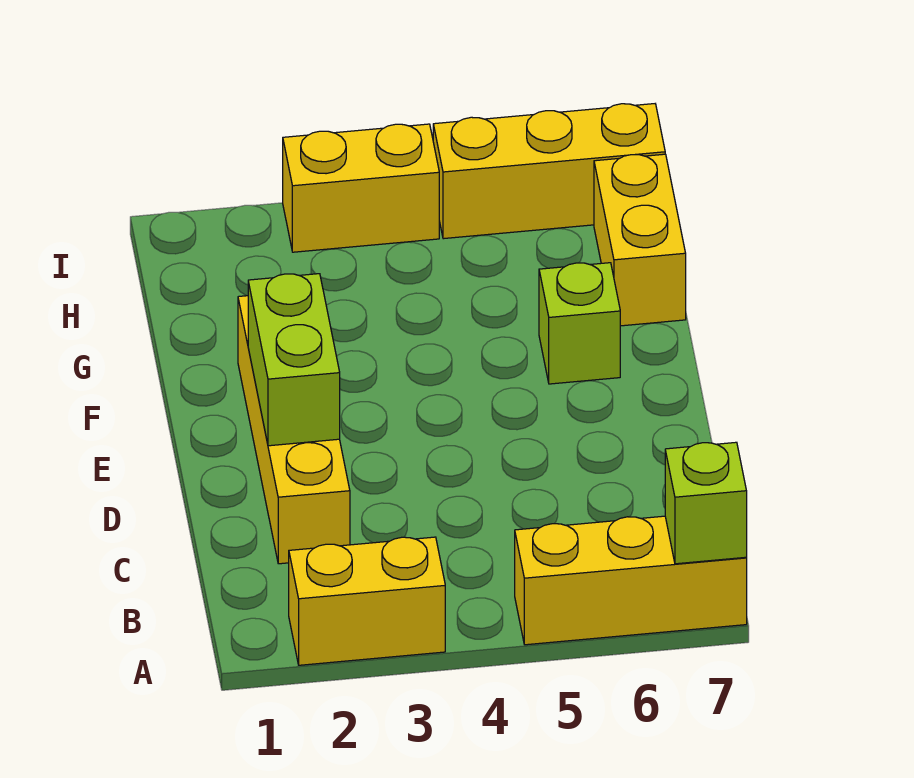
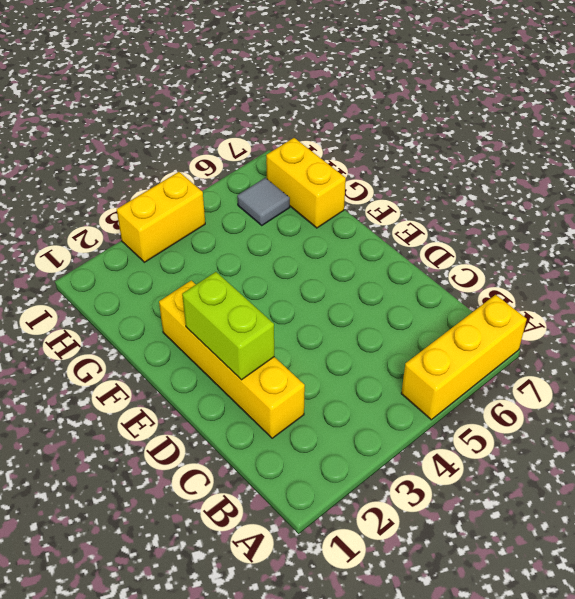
grey 1x1 tile [237,178,290,225] -> none
none -> yellow 1x2 brick [289,537,445,665]
none -> lime 1x1 brick [539,263,620,384]

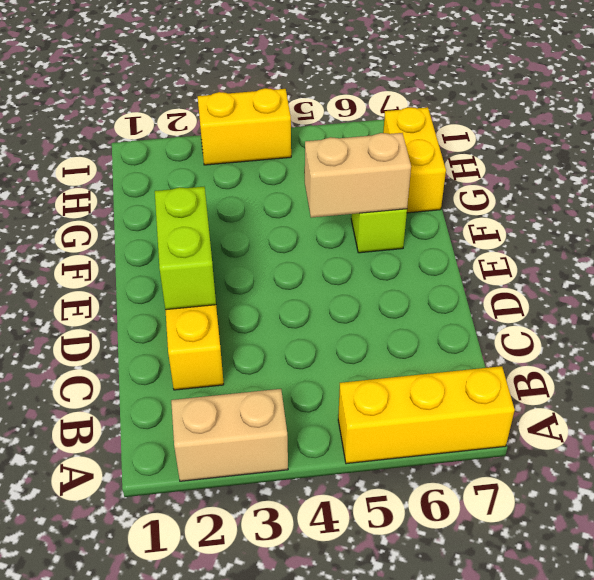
tan 1x2 brick [171,389,288,481] -> yellow 1x2 brick [289,537,445,665]
tan 1x2 brick [305,133,411,218] -> none
none -> yellow 1x3 brick [433,104,665,239]
none -> lime 1x1 brick [665,442,747,564]

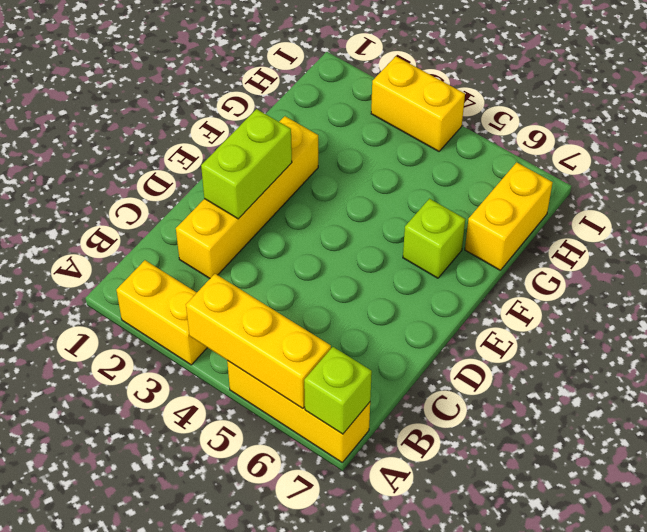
yellow 1x3 brick [186,274,331,409] -> yellow 1x3 brick moved to [433,104,665,239]

